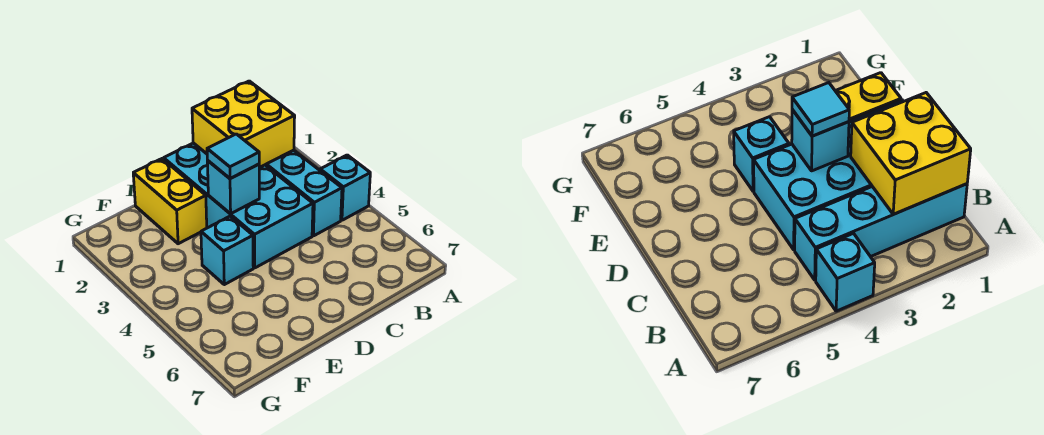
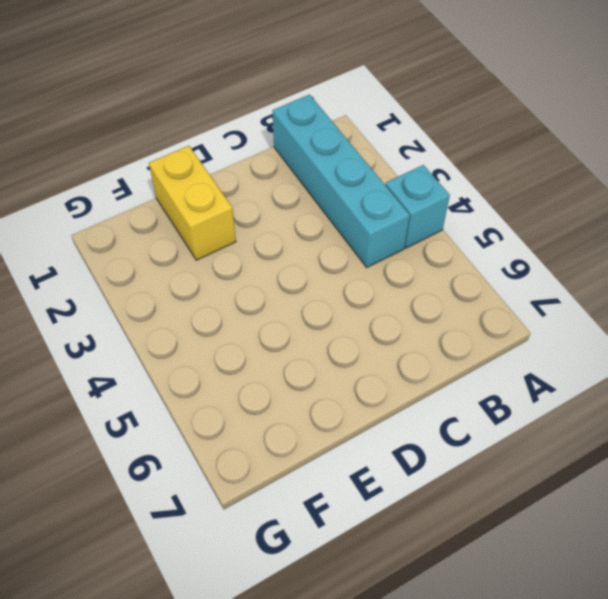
none -> cyan 2x4 brick [164,143,313,268]
none -> cyan 1x1 brick [201,216,253,285]

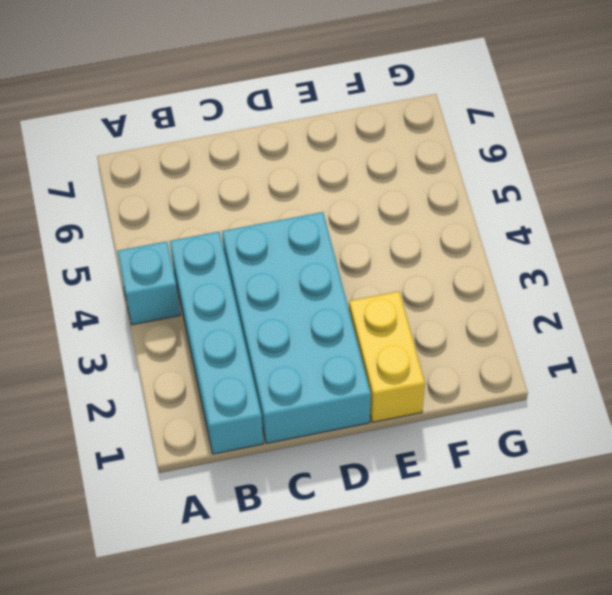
none -> cyan 1x1 brick [201,216,253,285]
none -> yellow 2x2 brick [192,81,295,168]

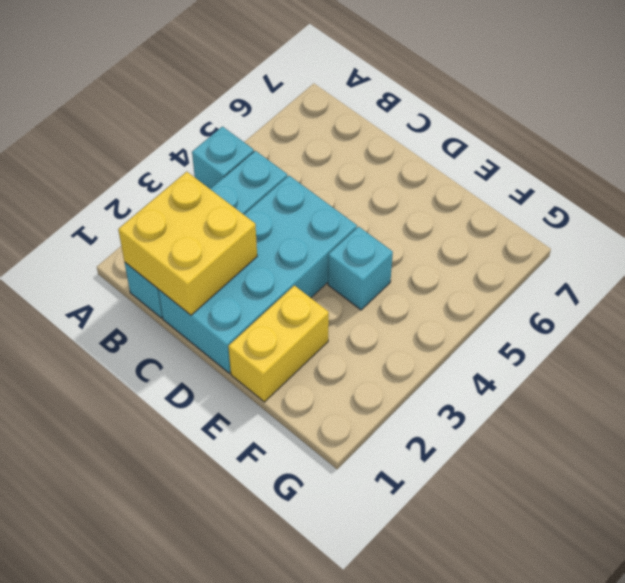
none -> cyan 1x1 brick [207,161,259,214]
none -> cyan 1x1 tile [207,134,259,179]

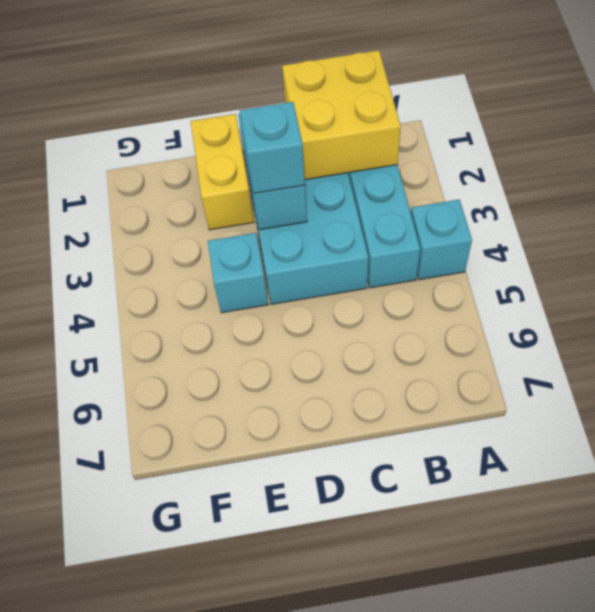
cyan 1x1 brick [240,102,305,193] -> cyan 1x1 tile [207,134,259,179]

